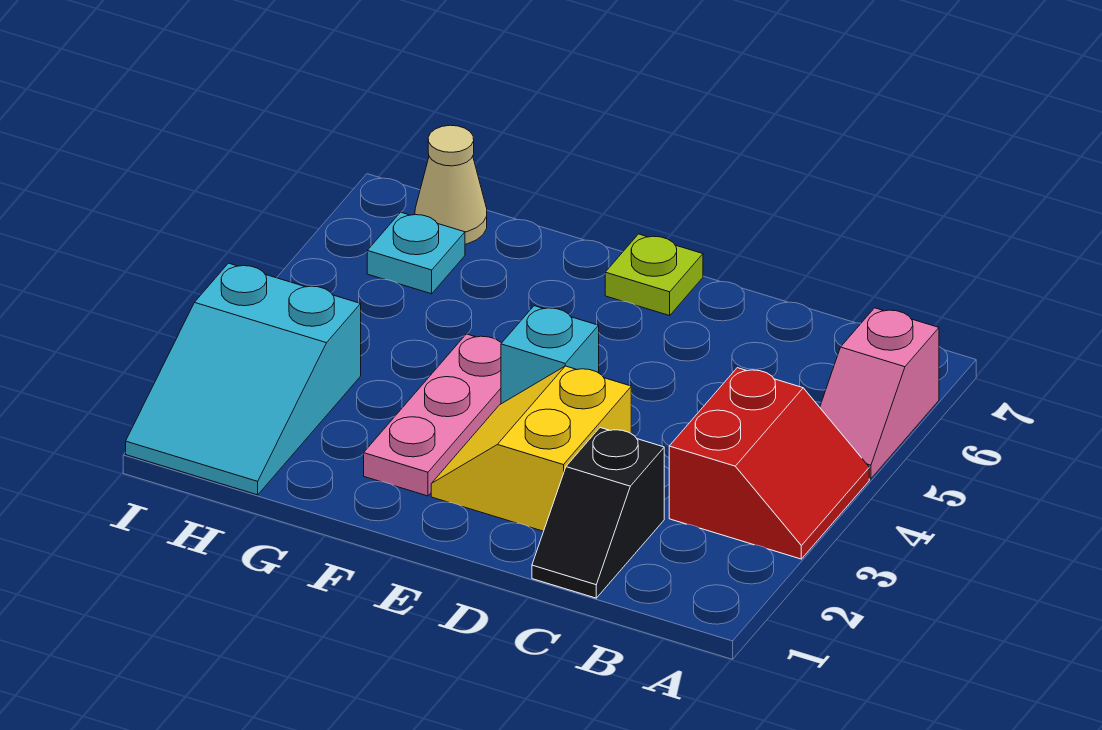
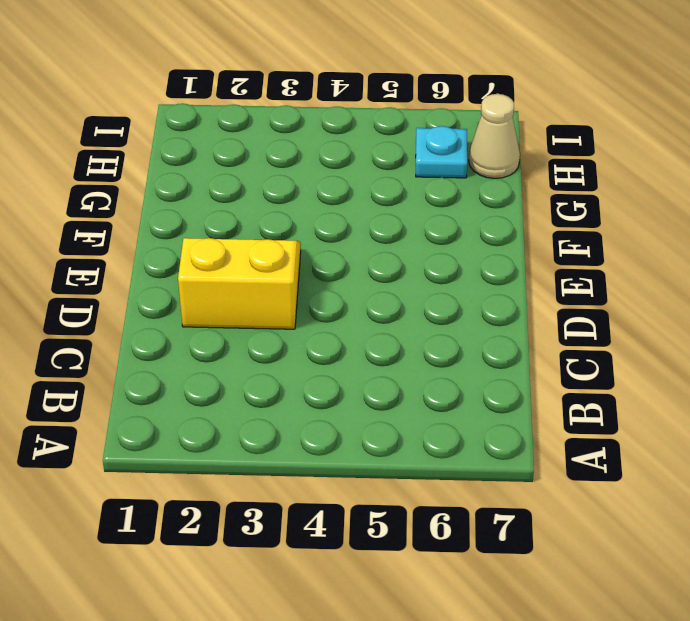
none -> red 2x2 slope [669,368,869,559]
none -> pink 1x2 slope [820,308,939,479]

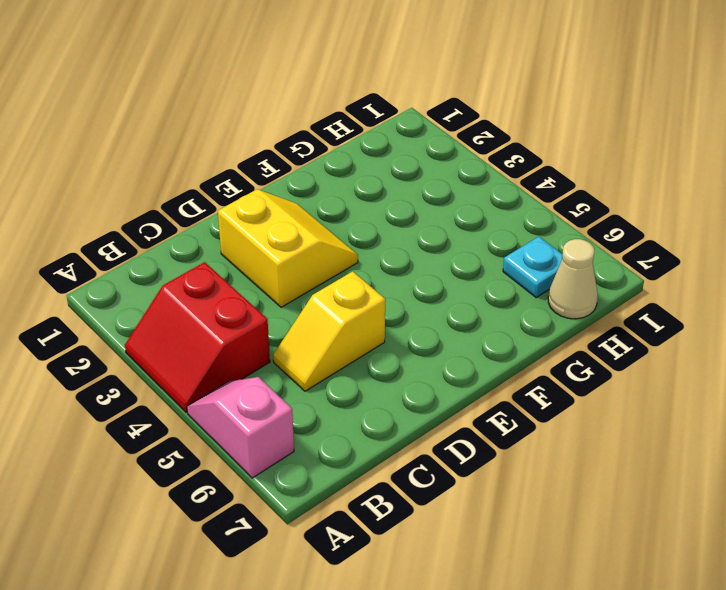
yellow 1x2 slope [273,271,385,391] -> none
none -> black 1x2 slope [532,428,664,598]
none -> cyan 1x1 brick [501,306,599,404]

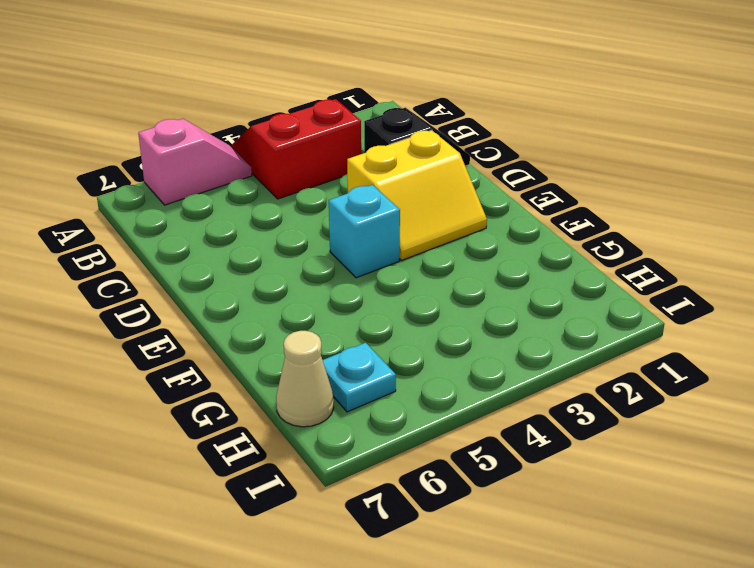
none -> lime 1x1 plate [605,234,703,316]
none -> pink 1x3 plate [364,334,501,496]

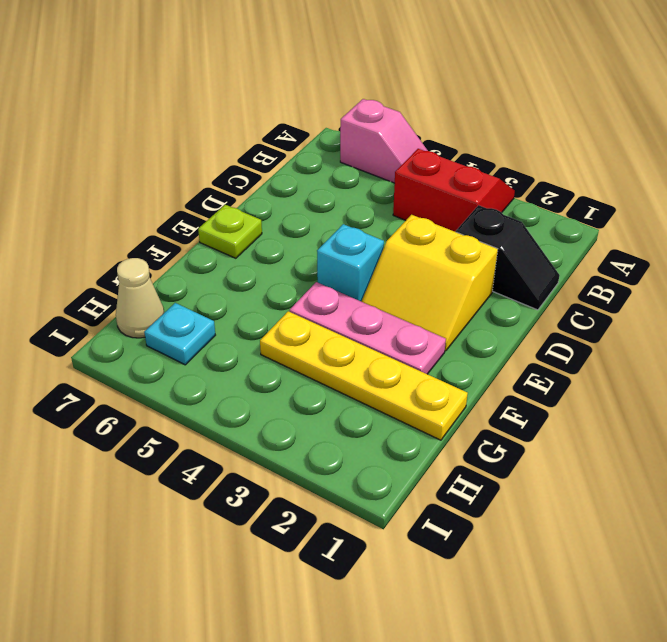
yellow 1x4 plate [260,311,468,440] -> none
none -> cyan 2x3 slope [126,263,361,495]

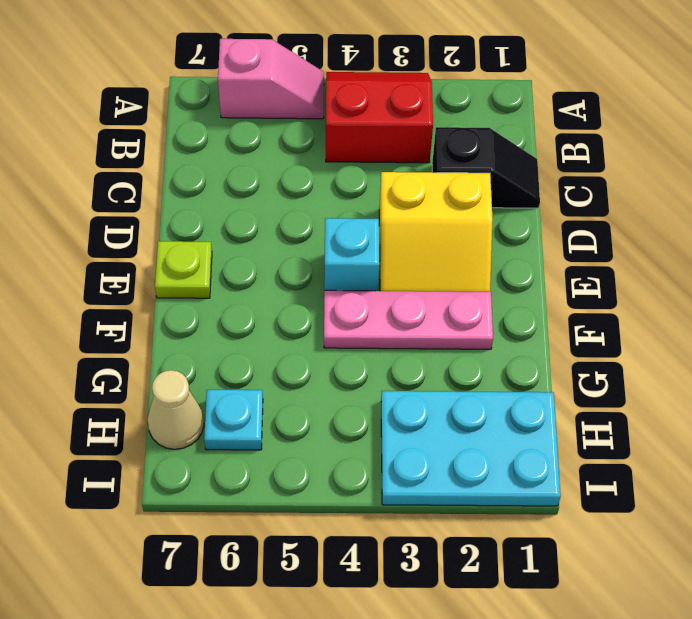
cyan 2x3 plate [381,391,561,506] -> cyan 2x3 slope [126,263,361,495]

